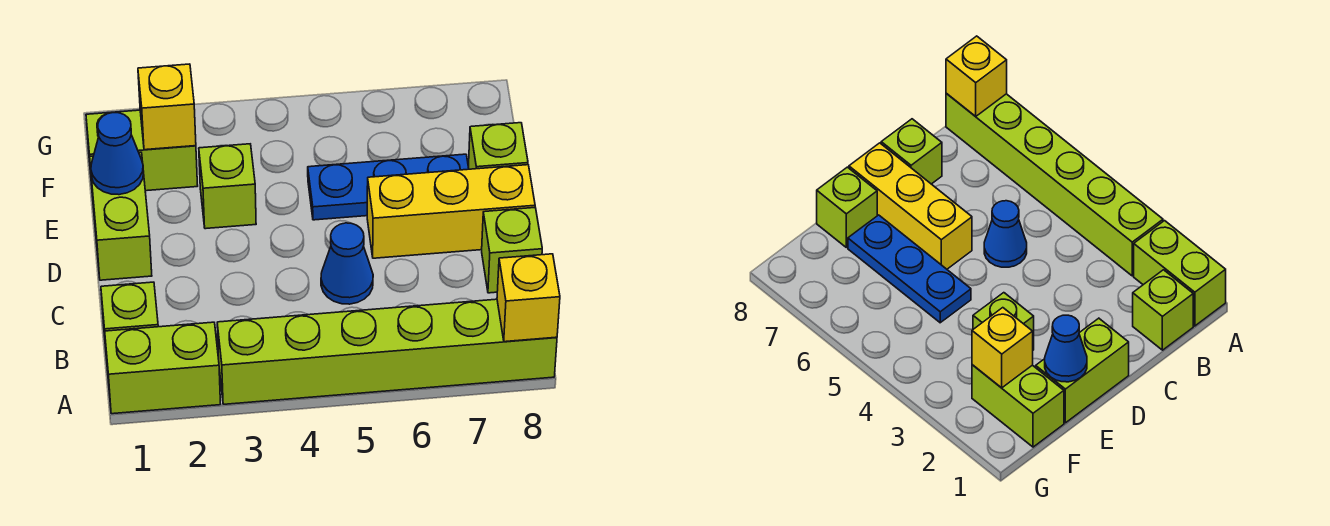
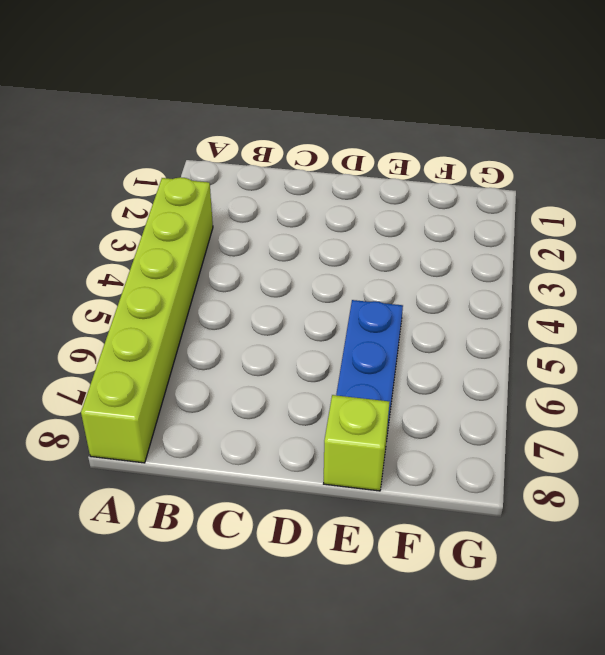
none -> lime 1x2 brick [105,322,220,414]
none -> lime 1x1 brick [101,282,158,359]
none -> blue 1x1 cone [321,223,373,304]

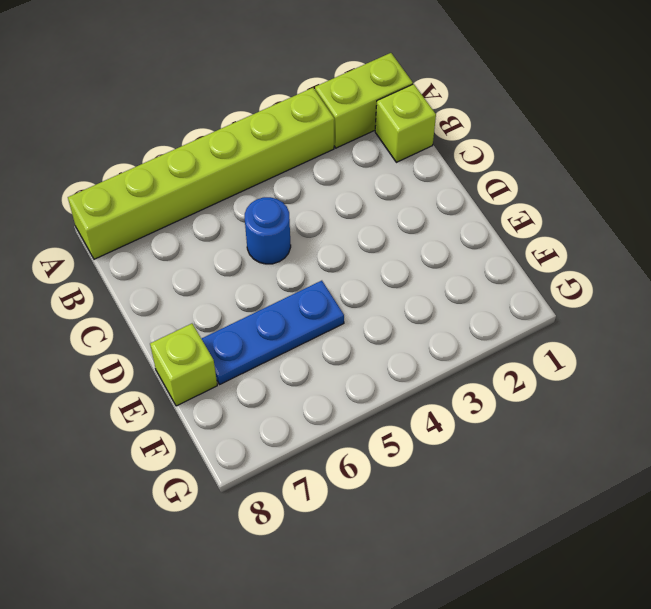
blue 1x1 round brick [245,197,291,264] -> blue 1x1 cone [321,223,373,304]
none -> lime 1x1 brick [482,208,542,293]
none -> lime 1x2 brick [90,152,152,280]
none -> yellow 1x3 brick [367,165,535,258]

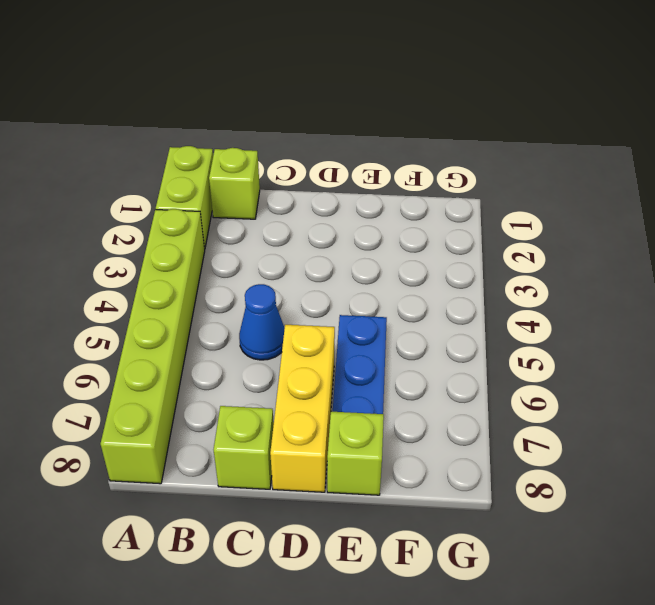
none -> lime 1x2 brick [90,152,152,280]
none -> lime 1x1 brick [199,144,256,229]
none -> lime 1x2 brick [86,110,198,191]

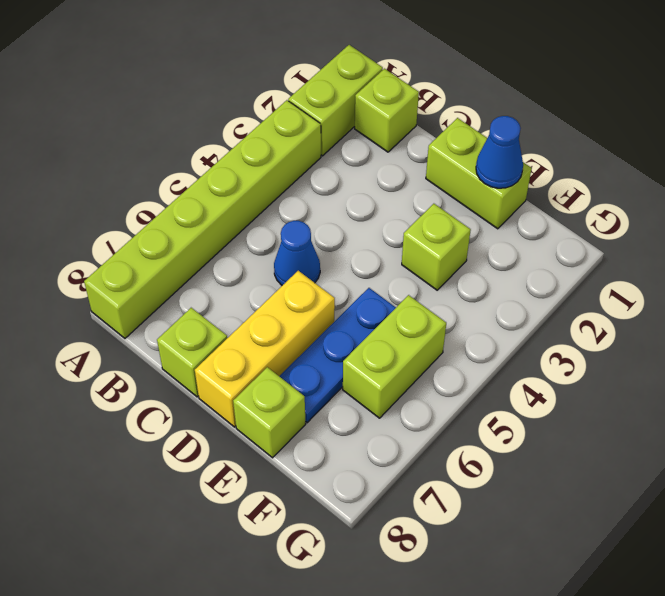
lime 1x2 brick [343,295,446,418] -> lime 1x2 brick moved to [86,110,198,191]
none -> yellow 1x1 brick [497,254,560,342]
none -> yellow 1x1 brick [138,64,196,150]

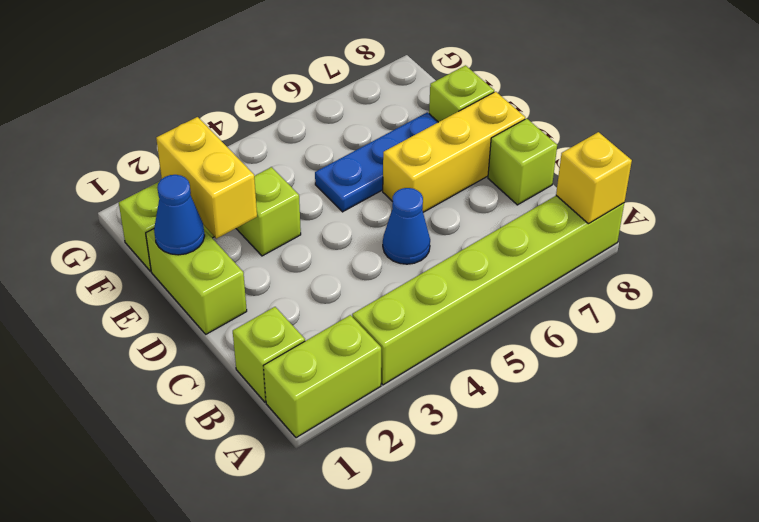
yellow 1x2 brick [156,117,257,239] -> yellow 1x1 brick [138,64,196,150]

